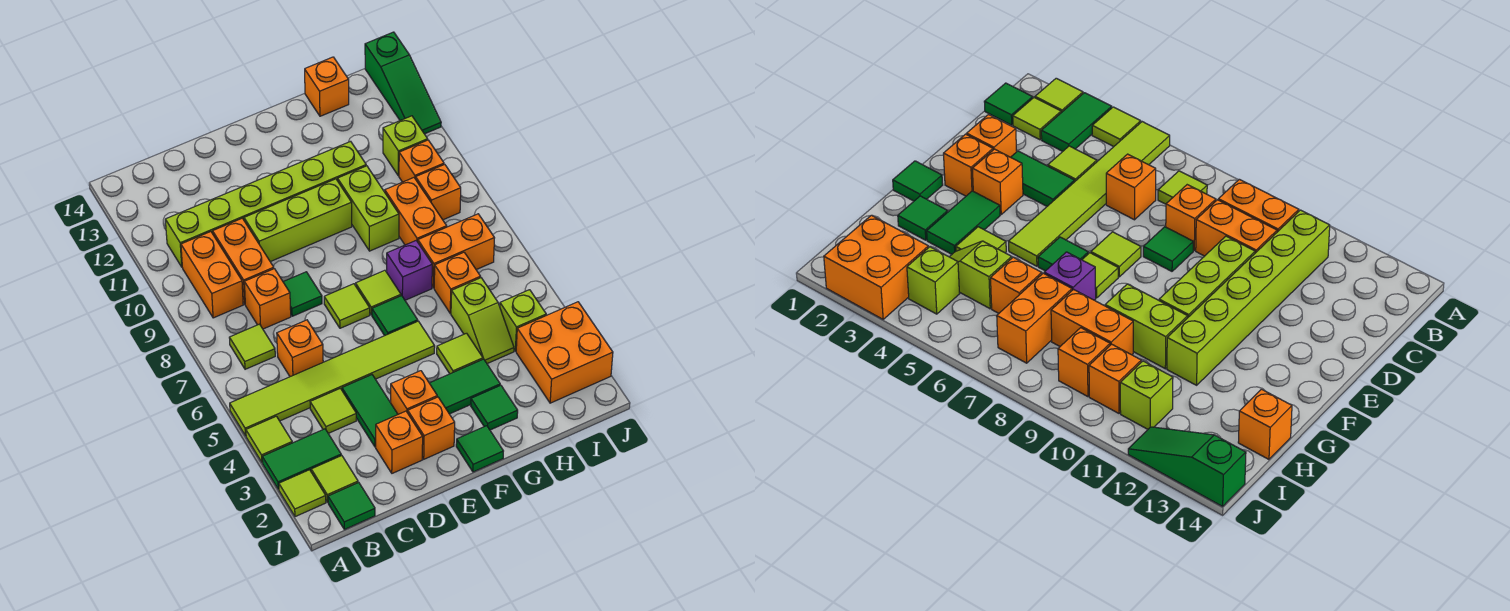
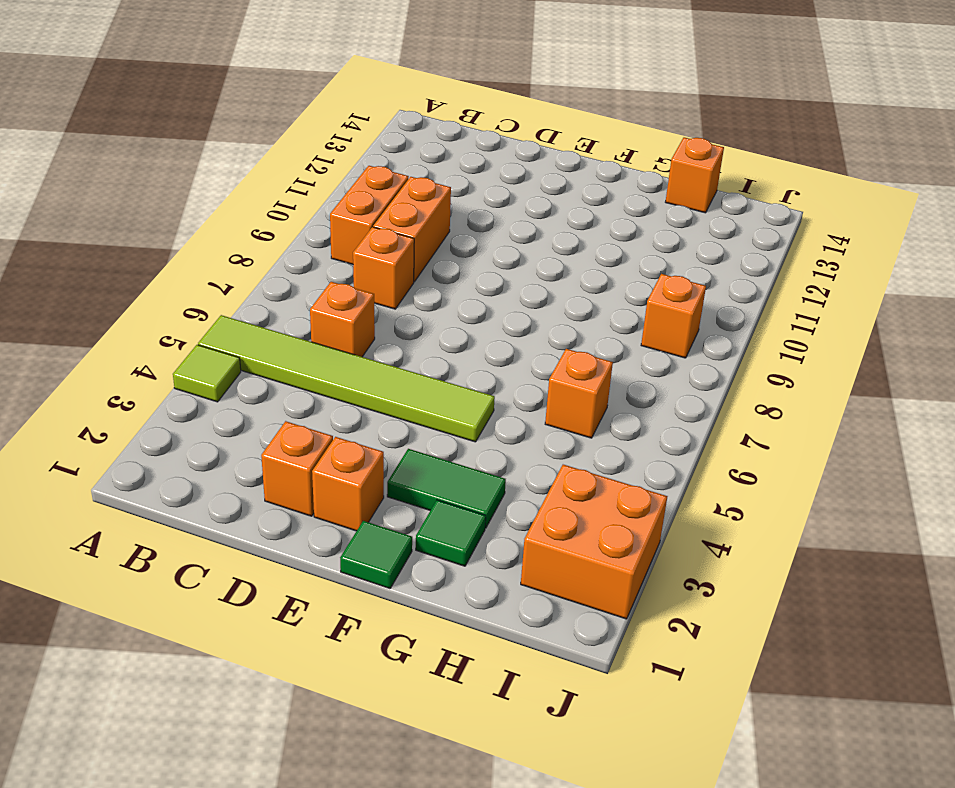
none -> lime 1x1 tile [279,470,326,517]
none -> green 1x2 tile [262,429,341,489]
none -> green 1x1 tile [328,483,375,529]
none -> lime 1x1 tile [311,455,358,502]

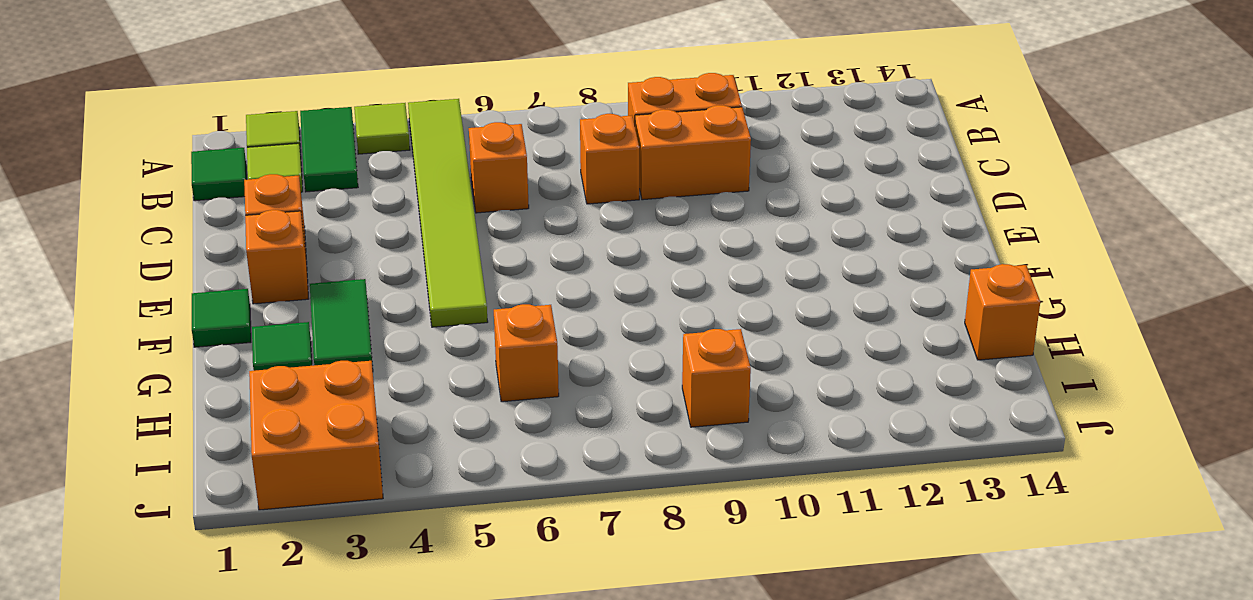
none -> lime 1x1 tile [229,324,275,369]
none -> lime 1x6 brick [165,141,366,267]
none -> lime 1x1 tile [310,388,356,433]
none -> green 1x2 tile [342,375,398,447]

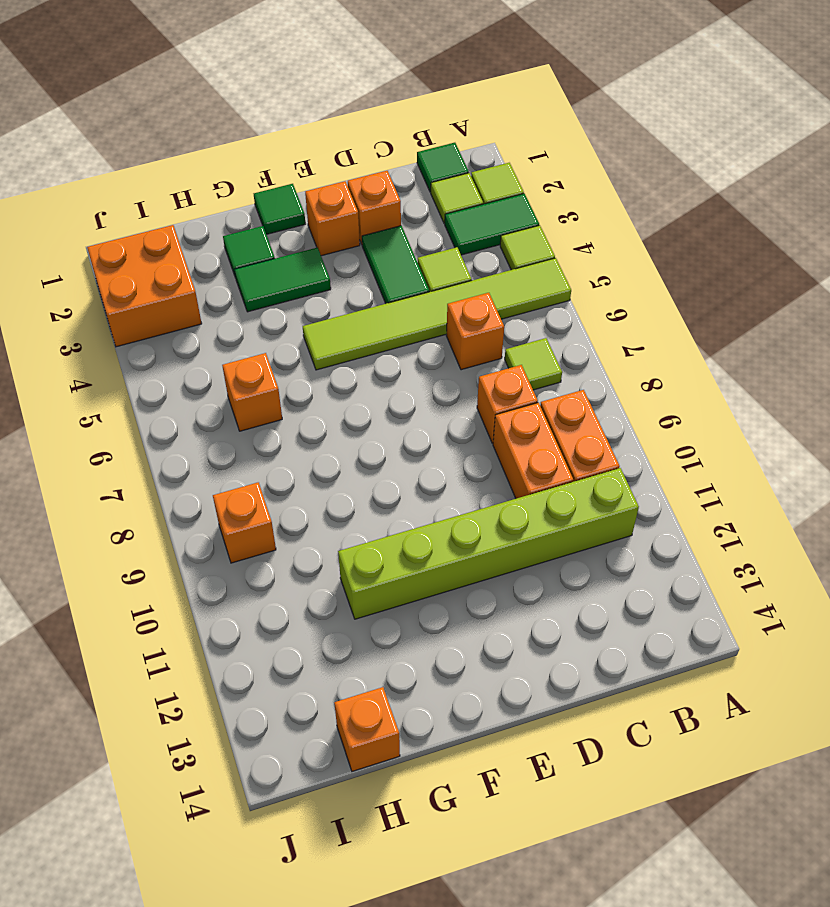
none -> green 1x1 tile [283,272,322,316]
none -> lime 1x3 brick [244,179,352,262]
none -> orange 1x1 brick [391,371,437,414]
none -> lime 1x1 tile [324,284,370,328]

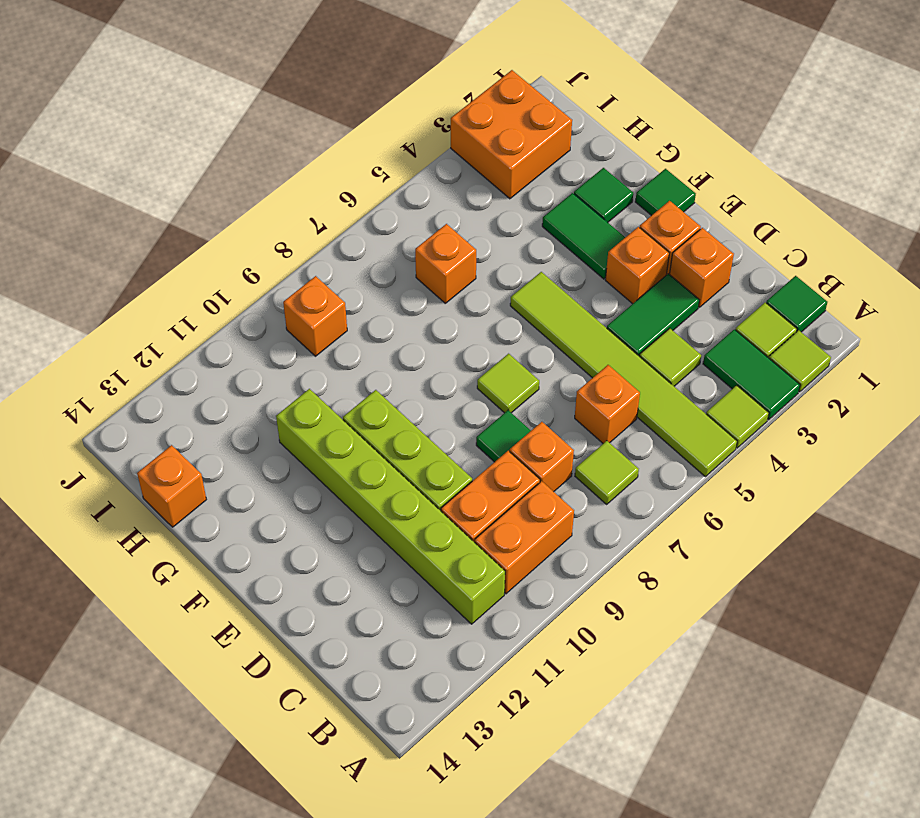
none -> green 1x1 tile [372,296,418,336]
none -> lime 1x1 tile [356,270,401,315]
none -> lime 1x1 tile [437,333,483,374]
none -> purple 1x1 brick [387,241,432,300]

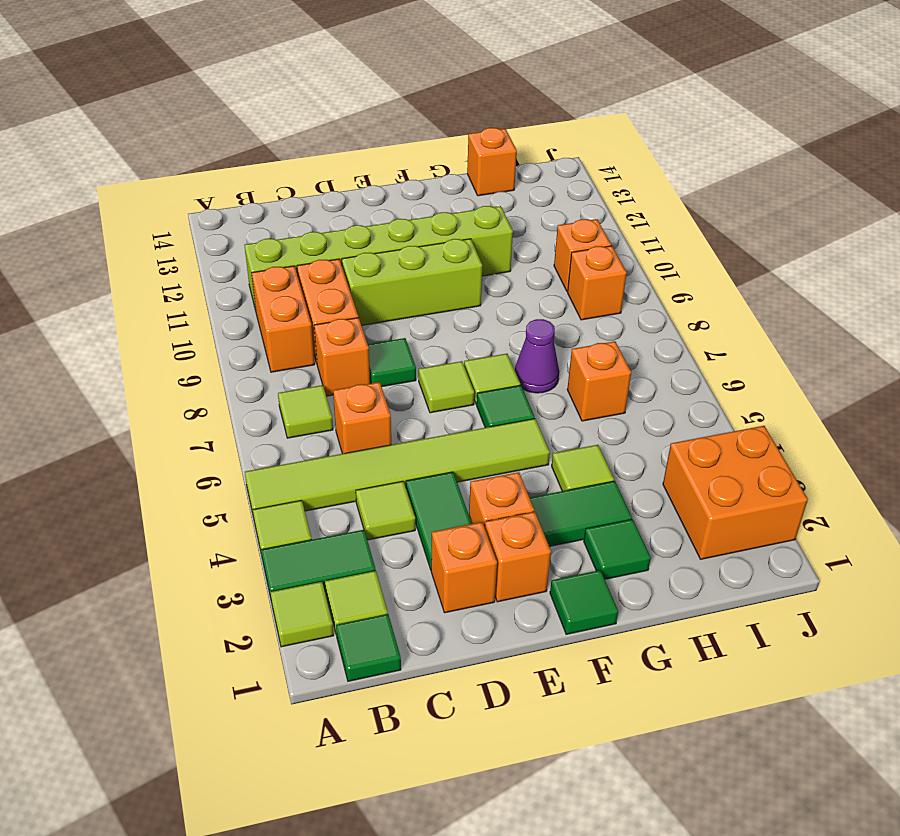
purple 1x1 cone [515,319,559,393] -> purple 1x1 brick [387,241,432,300]
none -> lime 1x2 brick [338,166,399,251]
none -> lime 1x2 slope [451,278,514,364]
none -> orange 1x2 brick [418,214,494,288]
none -> orange 1x2 brick [385,178,447,245]

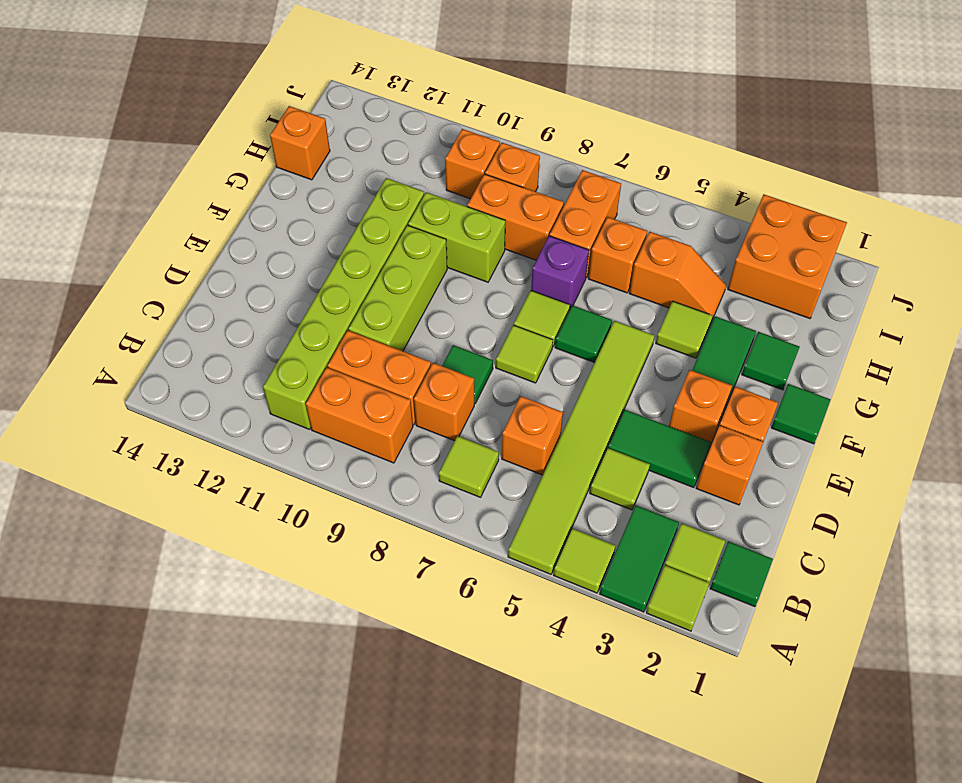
orange 1x2 slope [629,232,726,320] -> lime 1x2 slope [451,278,514,364]
none -> lime 1x1 brick [500,290,546,351]
none -> lime 1x1 brick [383,116,428,176]
none -> green 1x3 slope [365,32,441,134]

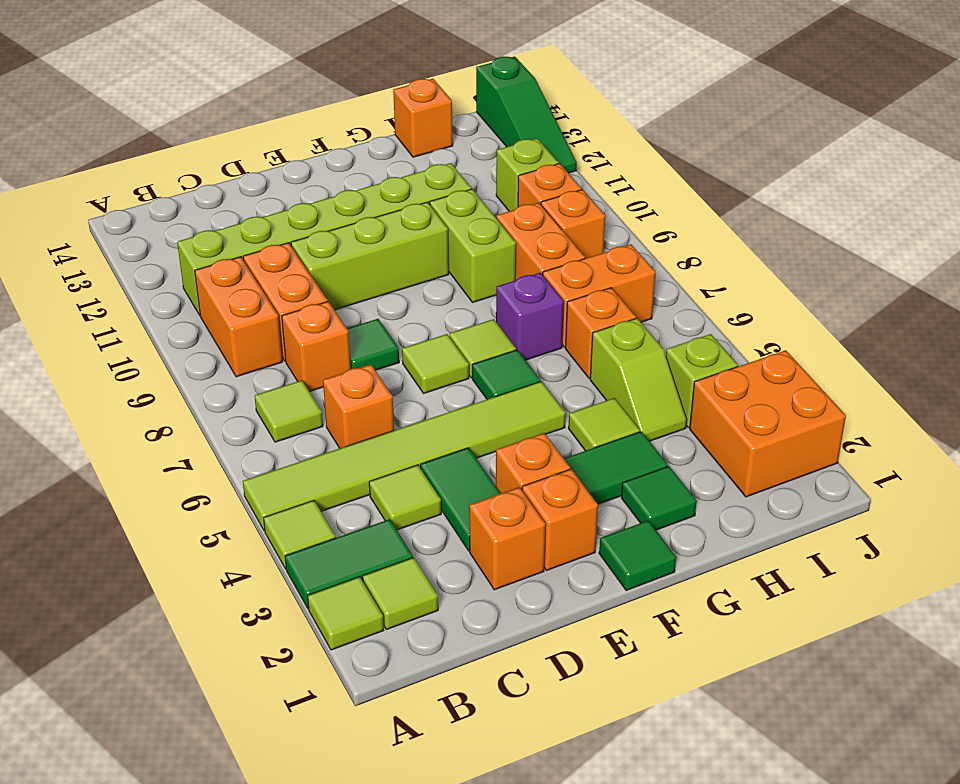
none -> green 1x1 tile [328,483,375,529]

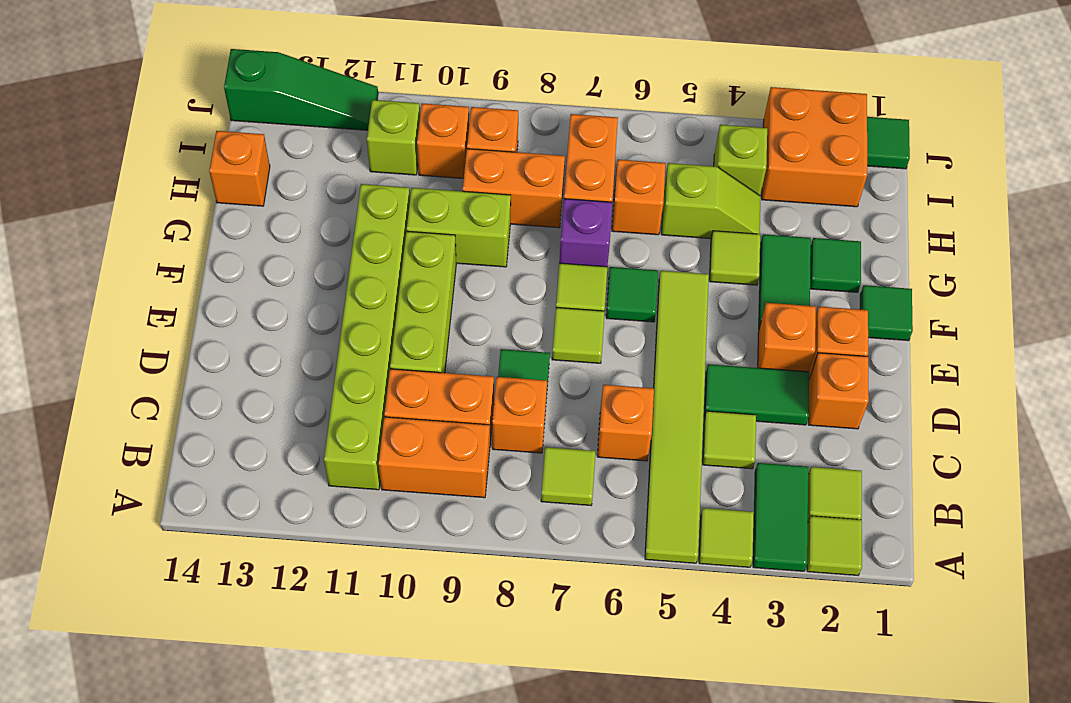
green 1x1 tile [867,117,910,169] -> green 1x1 tile moved to [328,483,375,529]

